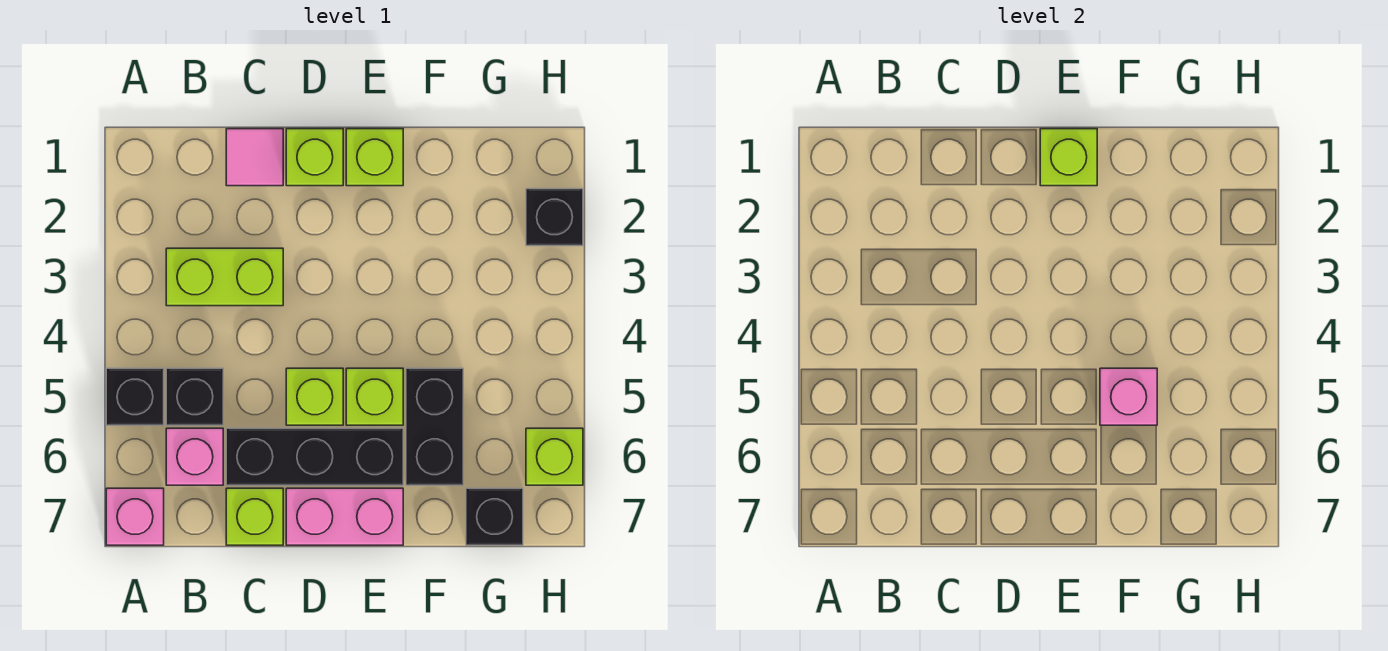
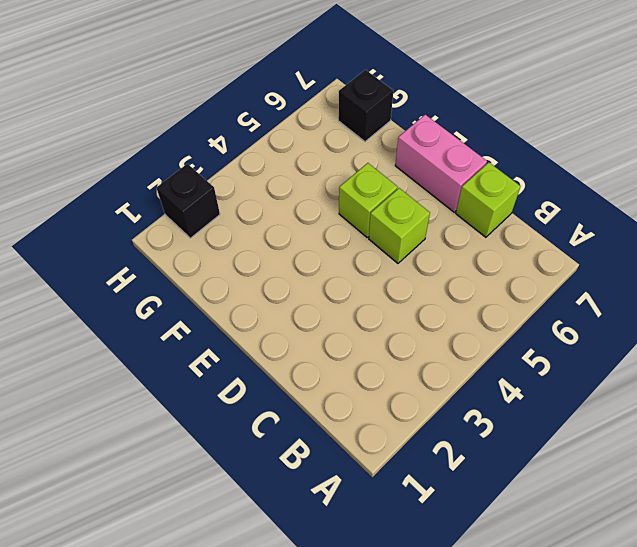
none -> black 1x1 brick [106,368,164,425]
none -> pink 1x1 brick [106,488,164,545]
none -> lime 1x2 brick [166,248,283,306]

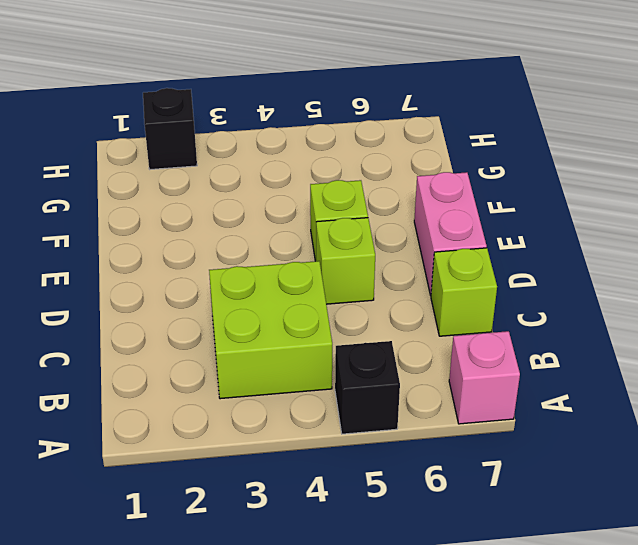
lime 2x2 brick [209,261,332,399] -> lime 1x2 brick [166,248,283,306]
none -> black 1x1 brick [166,368,223,425]
none -> pink 1x1 brick [166,428,223,485]
none -> pink 1x1 tile [226,129,283,186]

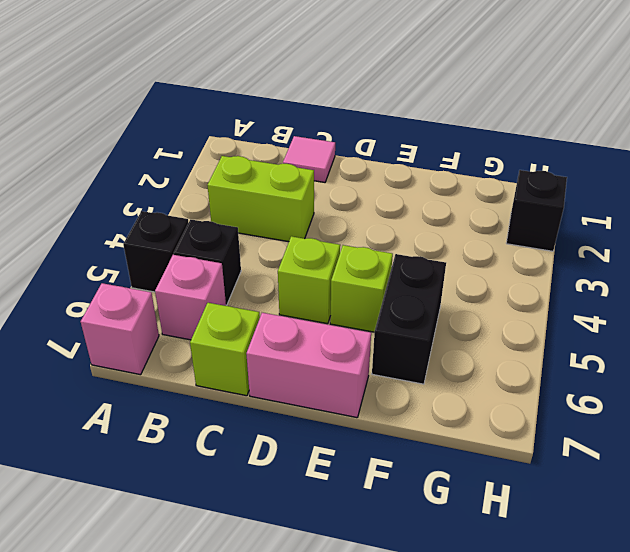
none -> black 1x3 brick [226,428,403,485]
none -> lime 1x1 brick [286,129,343,186]
none -> lime 1x1 brick [346,129,403,186]

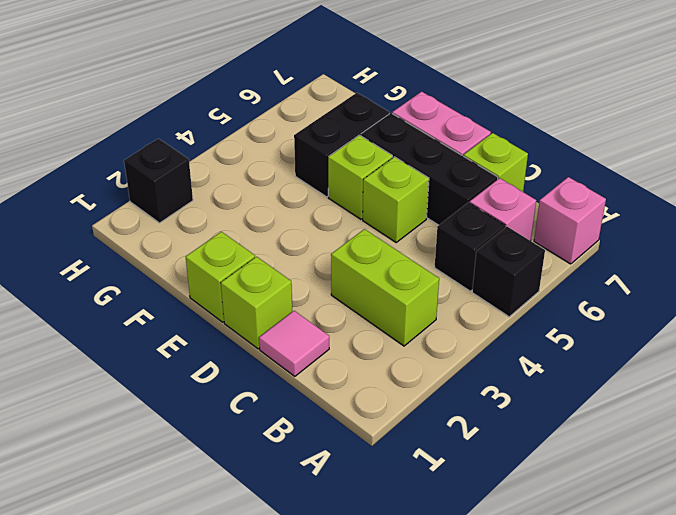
none -> black 1x1 brick [466,488,523,545]
none -> lime 1x1 brick [526,428,583,485]
none -> lime 1x1 brick [1040,129,1097,186]

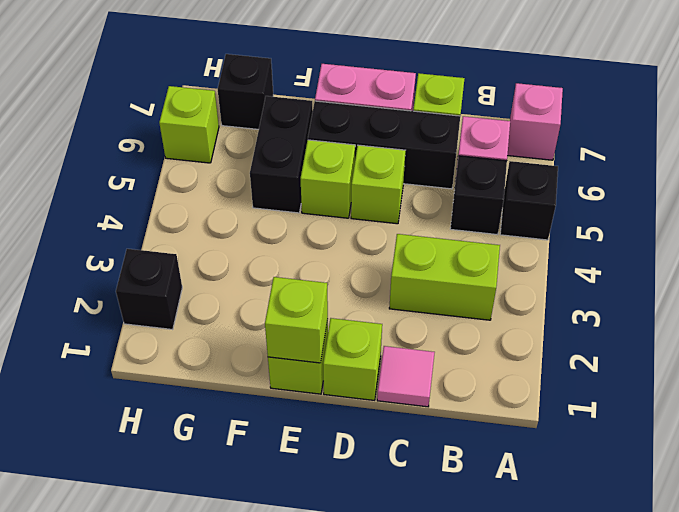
none -> pink 1x1 brick [1100,368,1157,425]

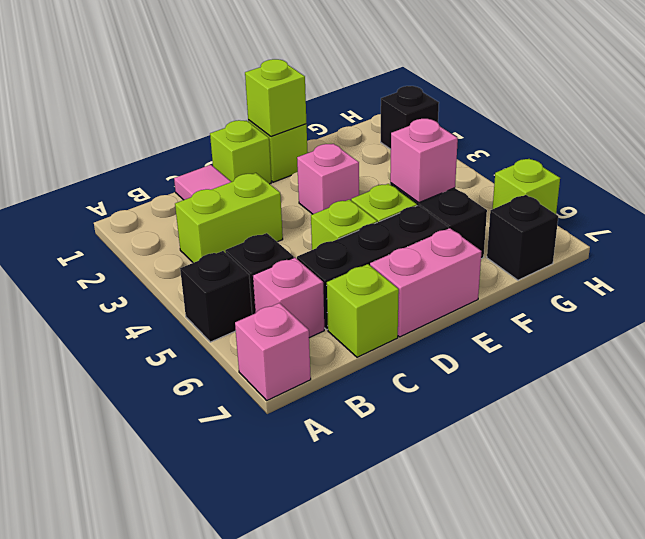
pink 1x1 brick [297,144,359,214] -> none

